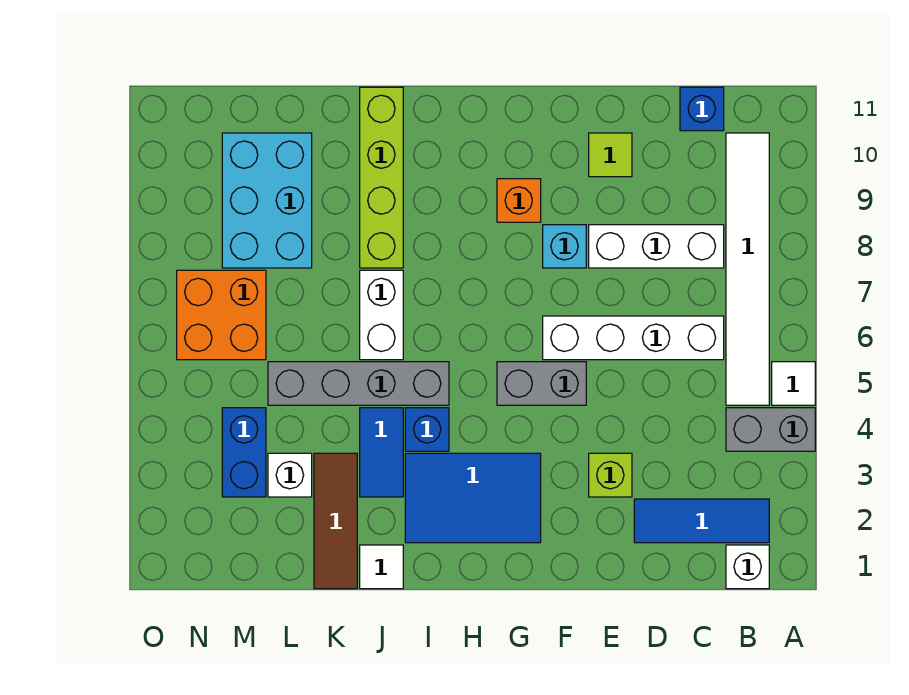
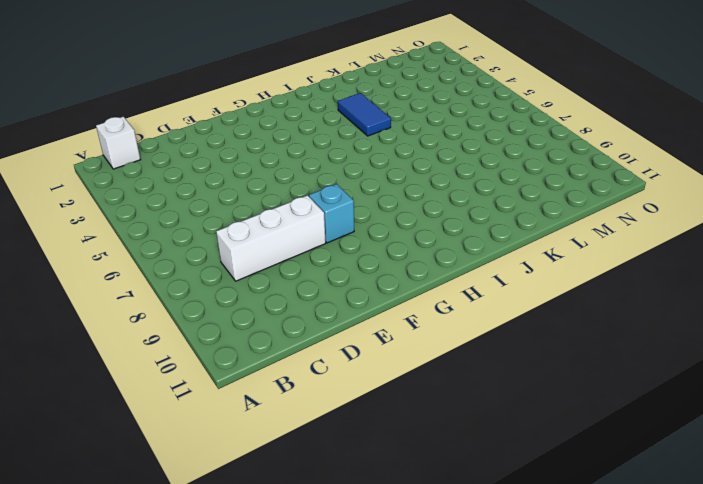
none -> grey 1x2 brick [726,408,815,451]
none -> white 1x1 tile [772,362,815,405]
none -> blue 1x3 tile [634,499,769,543]

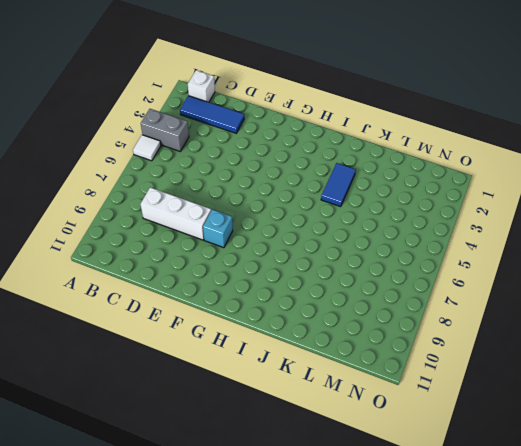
none -> white 1x6 tile [726,133,769,405]
none -> white 1x4 brick [543,316,724,360]
none -> blue 1x1 brick [680,87,724,131]

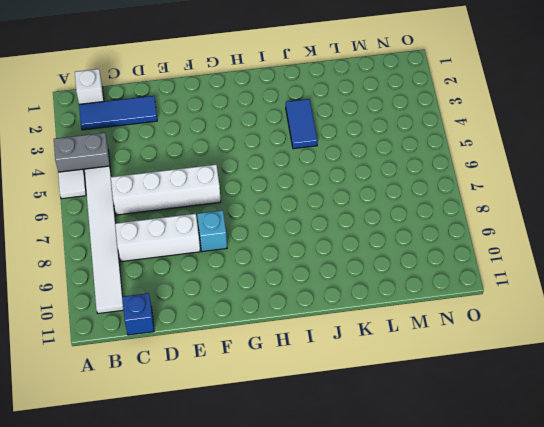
none -> lime 1x1 brick [589,453,632,497]
none -> lime 1x1 tile [589,133,632,177]
none -> grey 1x2 brick [497,362,586,405]

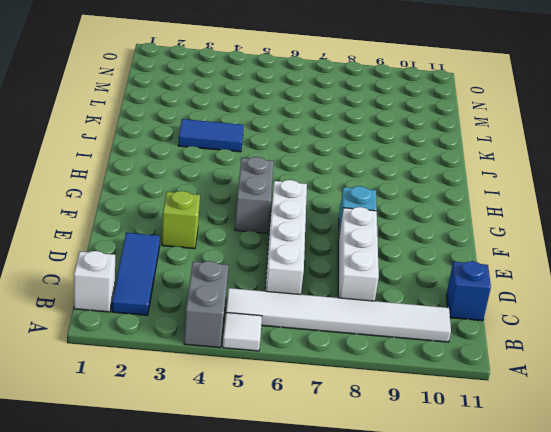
none -> lime 1x1 tile [589,133,632,177]
none -> blue 2x3 tile [405,453,541,543]
none -> orange 1x1 brick [497,179,541,222]

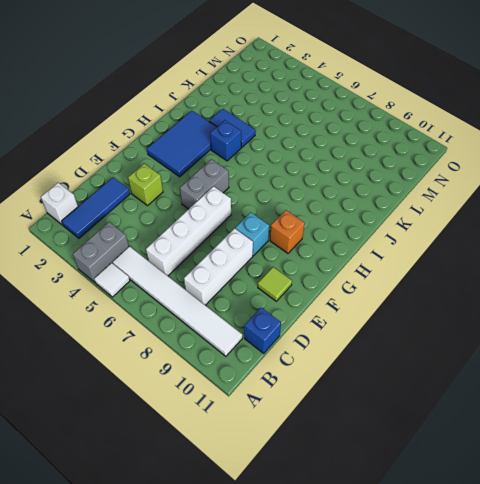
none -> grey 1x4 brick [268,362,449,405]
none -> white 1x1 tile [360,545,403,589]
none -> white 1x2 brick [360,270,403,360]

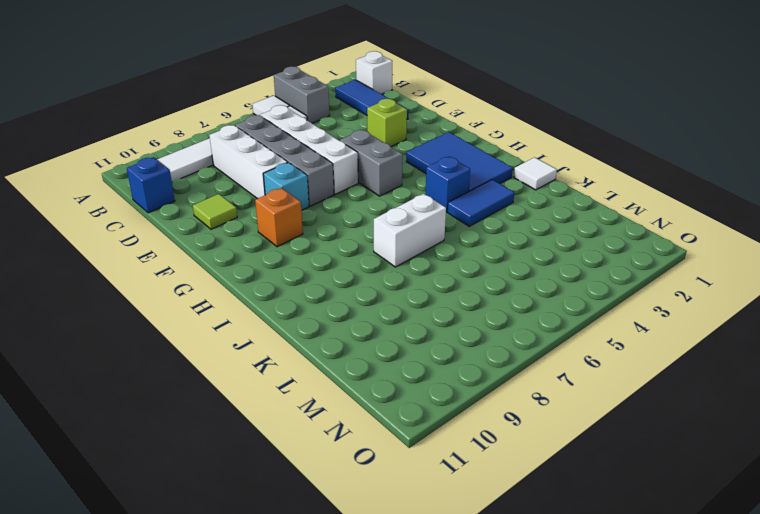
grey 1x4 brick [235,115,334,206] -> grey 1x4 brick moved to [268,362,449,405]
none -> lime 1x4 brick [360,87,403,268]
none -> brown 1x3 tile [314,453,357,589]
none -> white 1x1 brick [268,453,312,497]

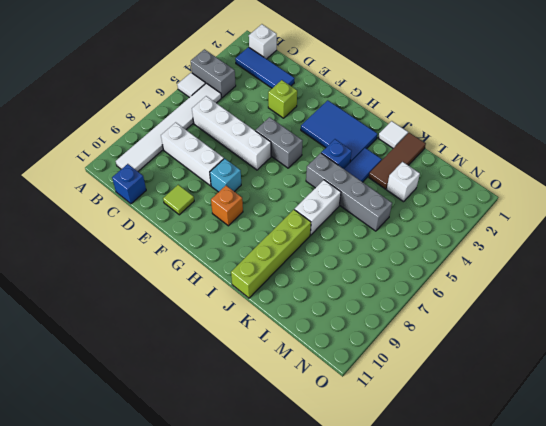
none -> cyan 2x3 brick [222,133,312,268]
none -> blue 1x2 brick [222,408,266,497]
none -> orange 2x2 brick [177,270,266,360]

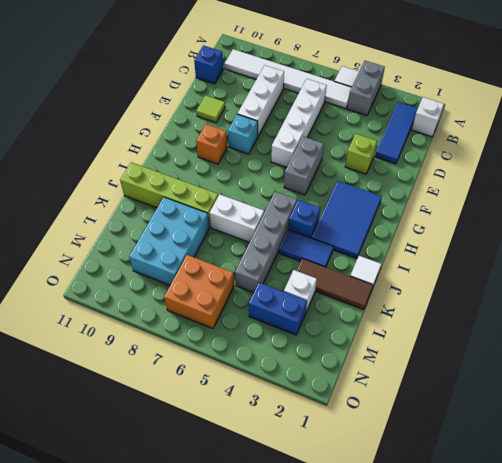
cyan 2x3 brick [129,197,210,285] -> cyan 2x3 brick turned to [222,133,312,268]

